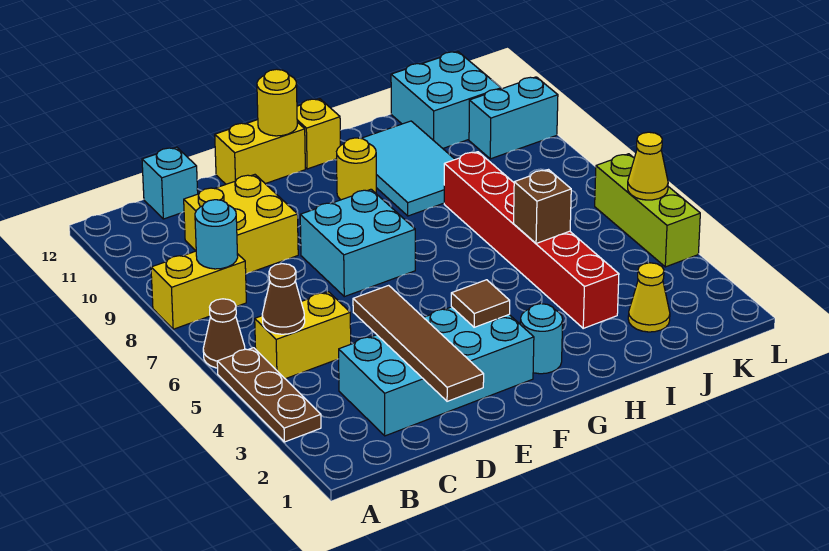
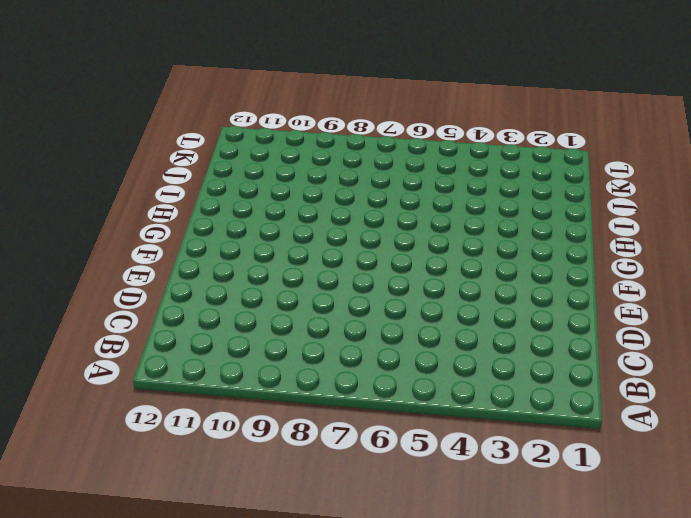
none -> brown 1x3 plate [217,348,321,442]
none -> brown 1x1 cone [203,299,245,368]
none -> yellow 1x2 brick [151,251,246,329]

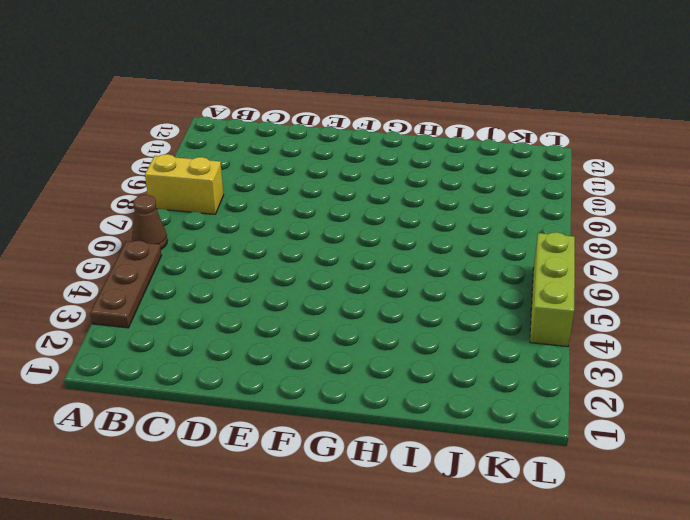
none -> yellow 1x2 brick [255,292,351,379]
none -> cyan 2x4 brick [339,307,534,436]
none -> yellow 2x2 brick [184,175,298,274]

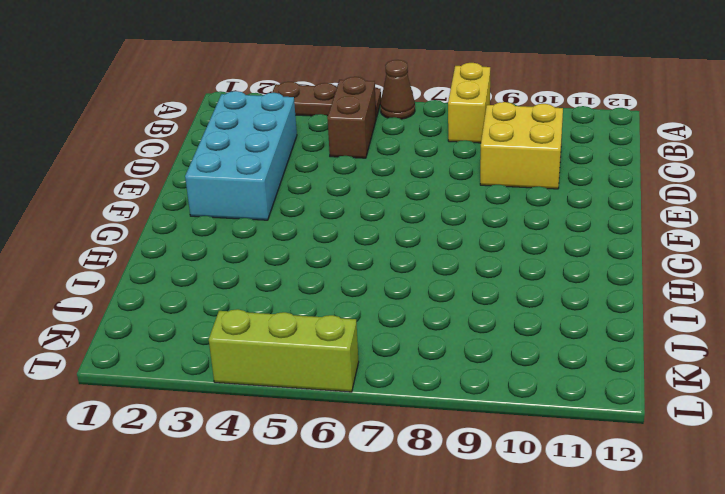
brown 1x2 brick [327,77,376,158] -> yellow 1x2 brick [255,292,351,379]
none -> cyan 1x1 brick [142,147,198,219]
none -> cyan 2x2 brick [300,189,415,297]
none -> yellow 1x2 brick [215,120,305,184]

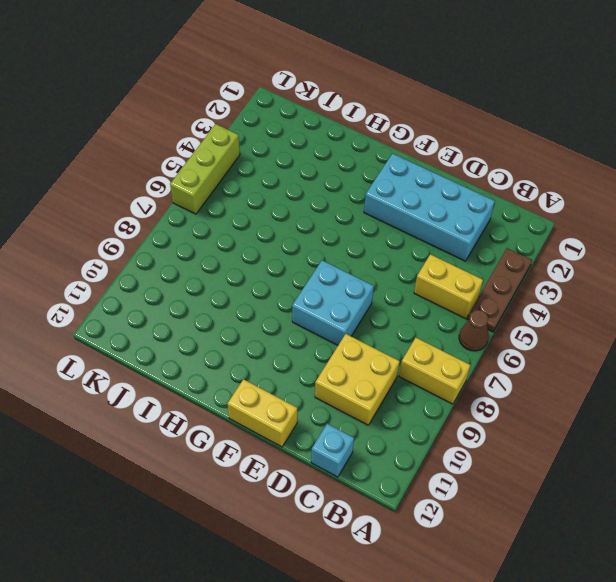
none -> cyan 1x1 round brick [520,304,563,374]
none -> yellow 1x1 round brick [337,138,376,200]
none -> yellow 1x1 brick [297,99,340,169]

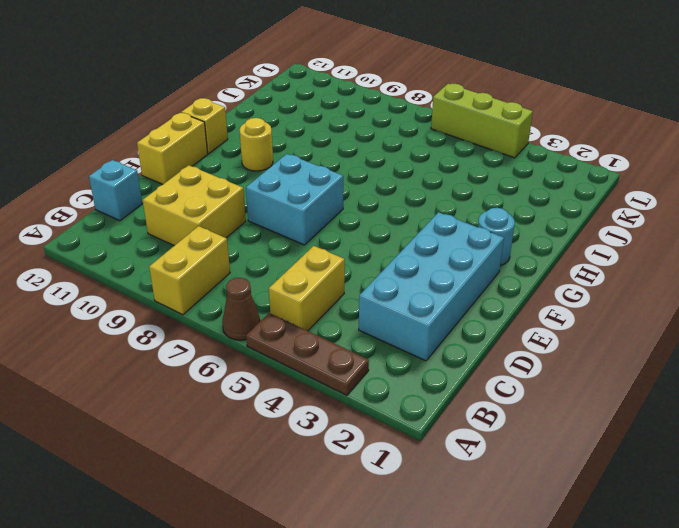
none -> cyan 2x3 tile [361,121,455,216]
none -> red 1x6 brick [444,152,619,328]
none -> yellow 1x1 cone [628,263,670,332]

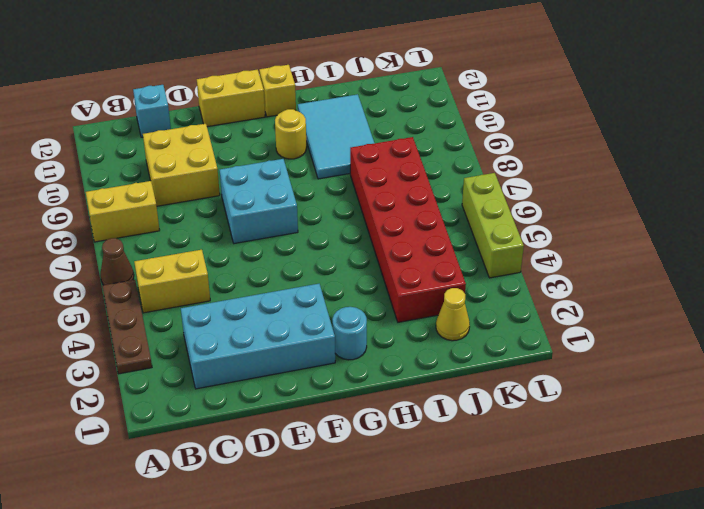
red 2x6 brick [350,137,466,322] -> red 1x6 brick [444,152,619,328]
none -> cyan 2x2 brick [391,52,501,148]
none -> cyan 1x2 brick [469,77,558,159]
none -> brown 1x1 cone [262,264,305,334]

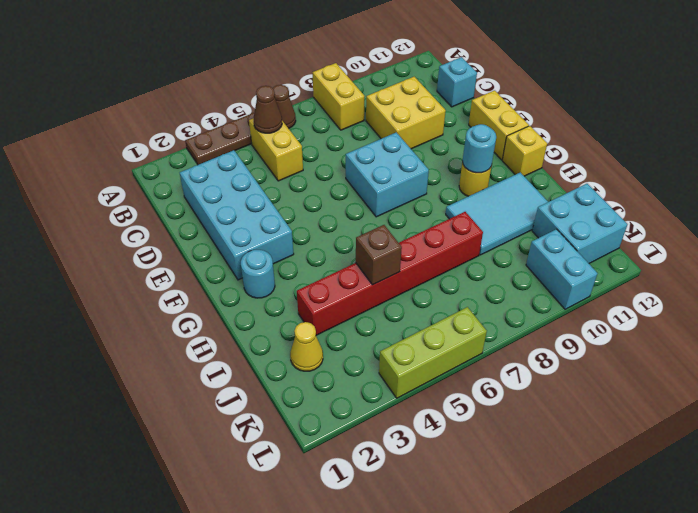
cyan 1x1 round brick [462,124,496,173] -> cyan 1x1 round brick moved to [195,200,238,269]
none -> brown 1x4 tile [353,285,484,401]
none -> brown 1x1 tile [451,280,510,327]
none -> yellow 1x1 round brick [257,69,297,136]

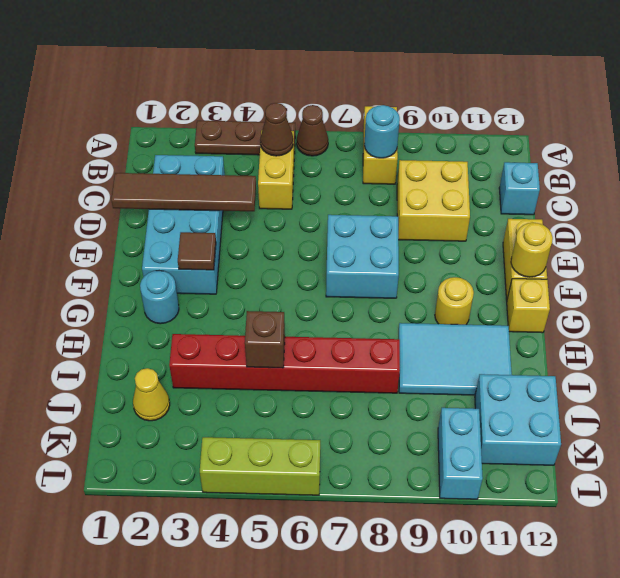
none -> yellow 1x1 cone [628,132,668,200]

